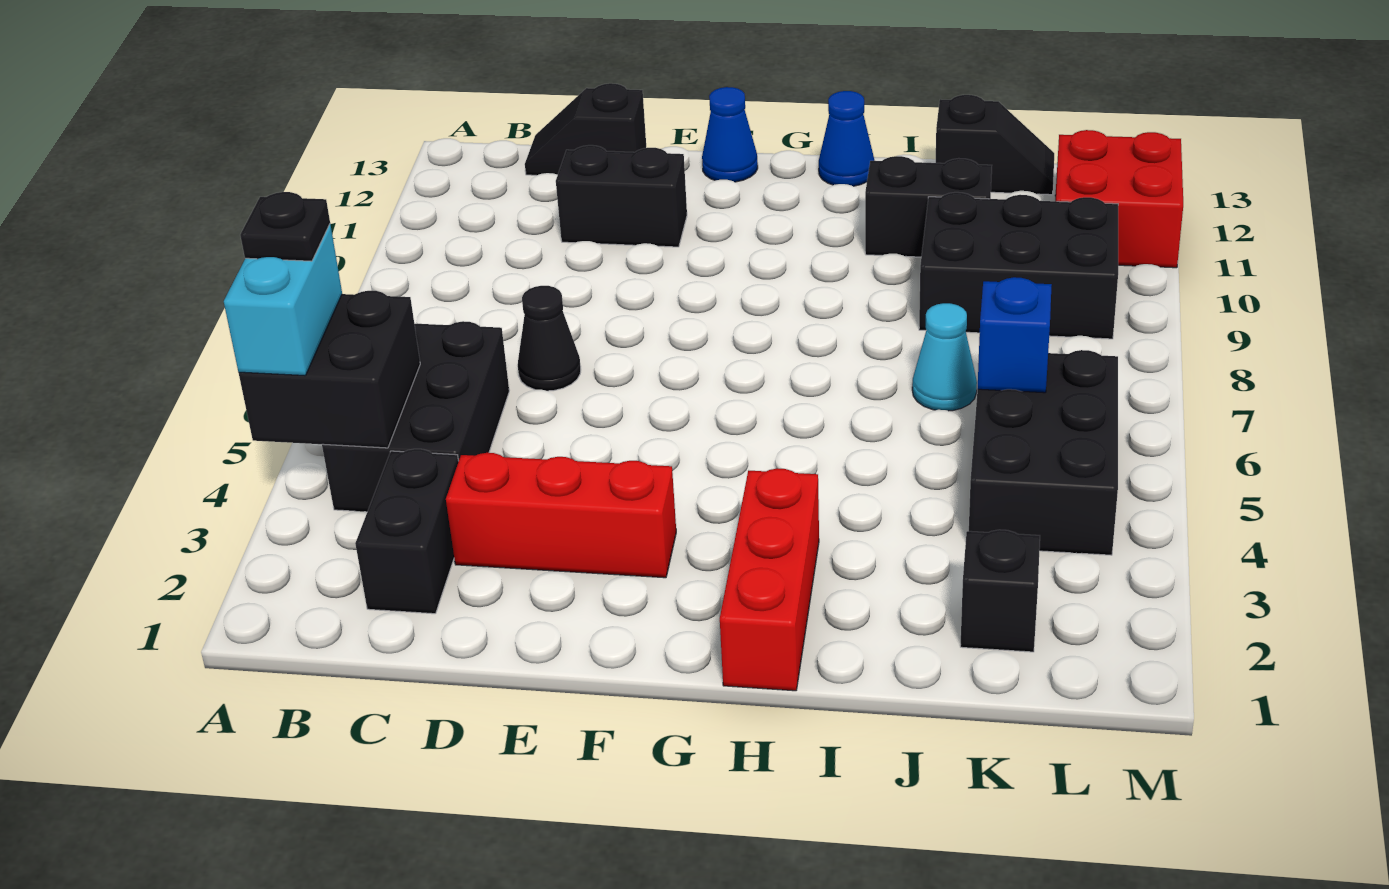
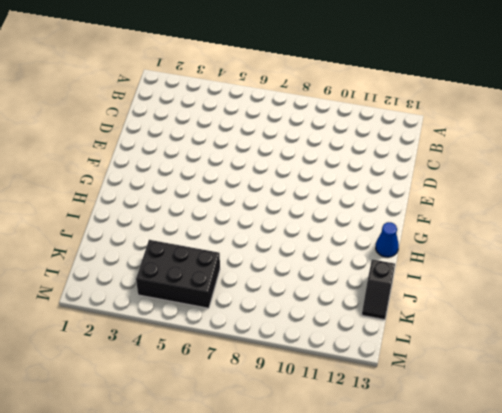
none -> black 2x3 brick [322,321,509,512]
none -> black 1x2 brick [355,449,459,614]
none -> black 1x2 slope [525,83,646,175]

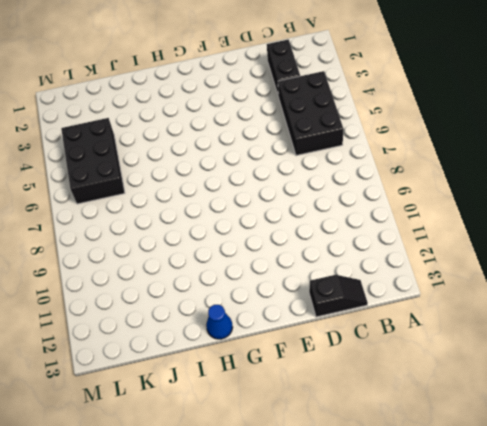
none -> red 1x3 brick [446,453,676,578]
none -> black 1x1 cone [518,286,581,391]
none -> black 1x2 brick [556,145,687,247]

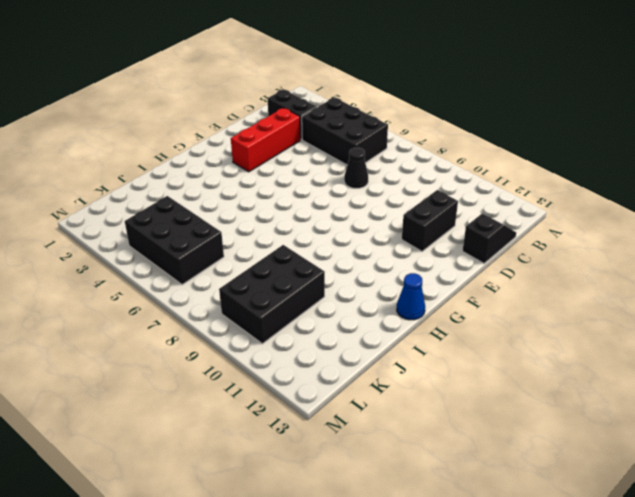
none -> blue 1x1 cone [702,87,758,182]
none -> red 1x3 brick [720,468,819,691]
none -> black 1x2 brick [865,156,992,257]

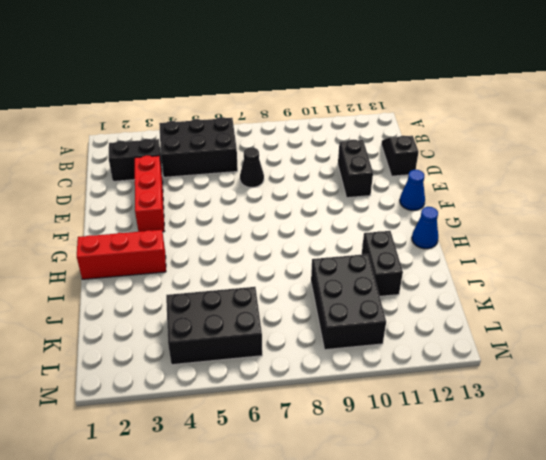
none -> cyan 1x1 cone [912,303,977,411]
none -> black 1x2 slope [936,95,1054,195]
none -> black 1x1 brick [960,530,1040,652]

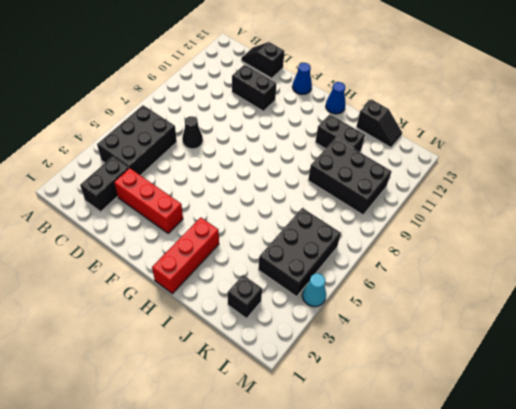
cyan 1x1 cone [302,273,326,307] -> cyan 1x1 cone moved to [912,303,977,411]
none -> red 2x2 brick [1055,130,1183,268]
none -> black 2x2 brick [239,291,420,448]
none -> blue 1x1 brick [978,277,1052,393]

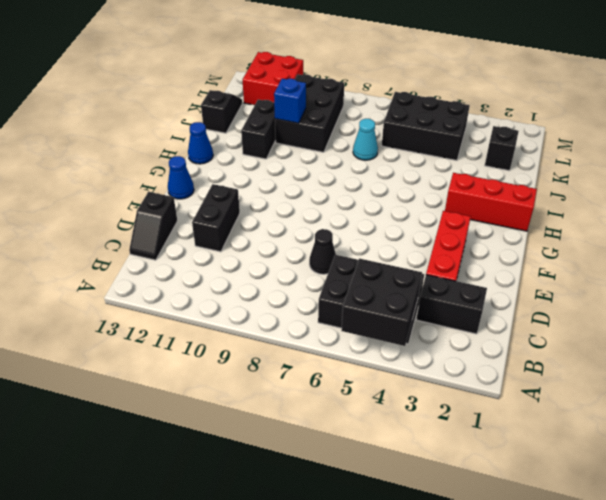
blue 1x1 brick [274,79,306,123] -> blue 1x1 brick moved to [978,277,1052,393]
none -> cyan 1x2 brick [224,224,342,375]
none -> black 1x1 plate [240,192,330,261]

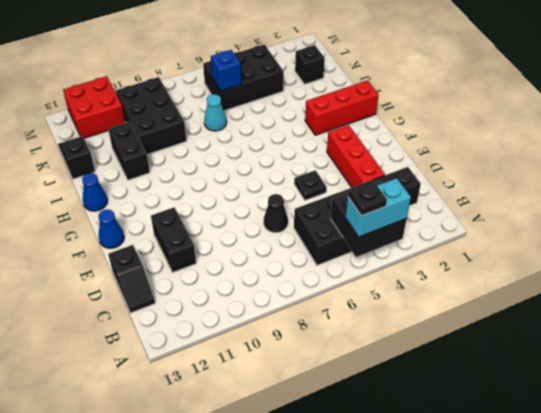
black 1x1 plate [294,170,326,200] -> none

